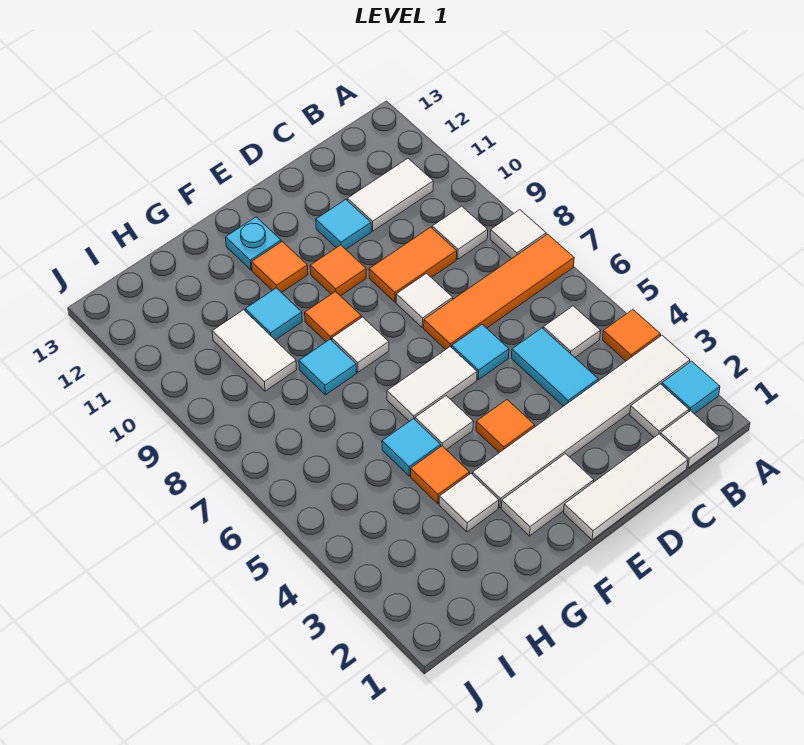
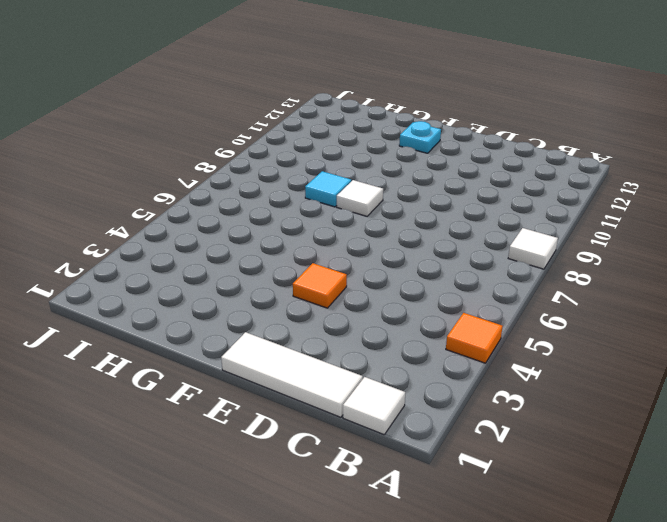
none -> cyan 1x1 tile [662,361,720,414]
none -> white 1x6 tile [472,335,690,508]
none -> orange 1x4 tile [424,234,574,349]
none -> white 1x1 tile [630,384,689,437]

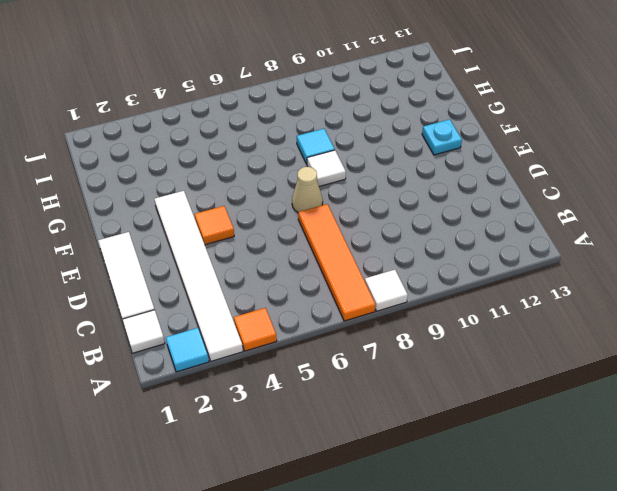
tan 1x1 cone [292,167,323,213] -> none
none -> white 1x1 tile [630,384,689,437]
none -> white 1x1 tile [543,306,601,357]
none -> white 1x1 tile [432,206,488,259]
none -> white 1x2 tile [347,158,433,231]

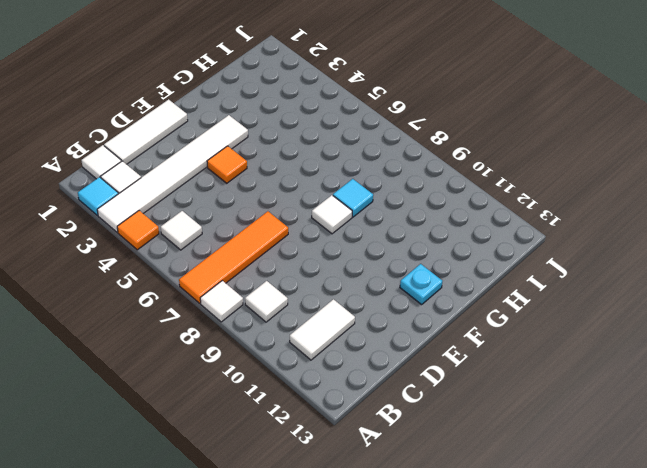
none -> cyan 1x2 tile [511,328,598,406]
none -> orange 1x2 tile [369,227,457,302]
none -> cyan 1x1 tile [452,325,509,380]
none -> white 1x1 tile [396,273,453,328]

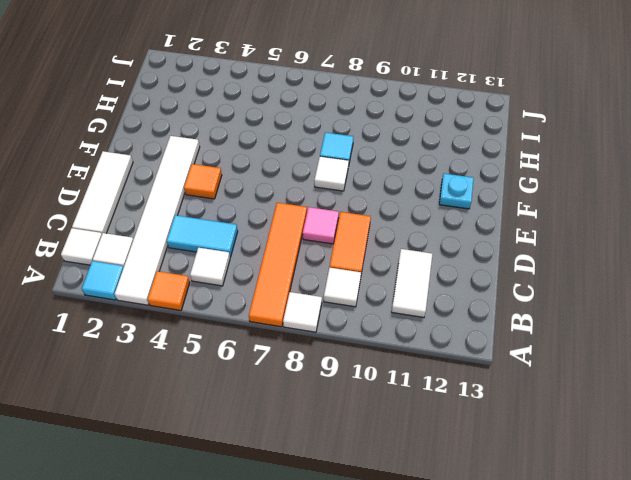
pink 1x1 tile [303,207,339,244] -> white 1x1 tile [396,273,453,328]
none -> cyan 1x1 tile [452,325,509,380]
none -> cyan 1x1 tile [316,200,371,249]
none -> white 1x2 tile [501,454,594,536]
none -> white 1x2 tile [387,347,477,421]

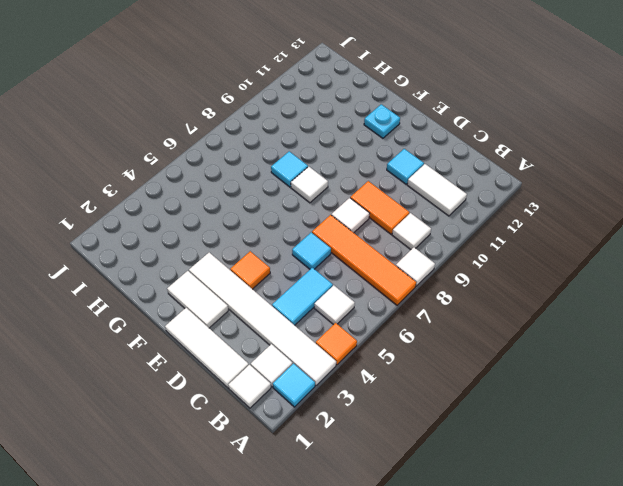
none -> white 1x2 tile [387,347,477,421]
none -> orange 1x1 tile [310,245,366,296]
none -> white 1x1 tile [415,396,473,450]
none -> orange 1x1 tile [305,292,361,342]

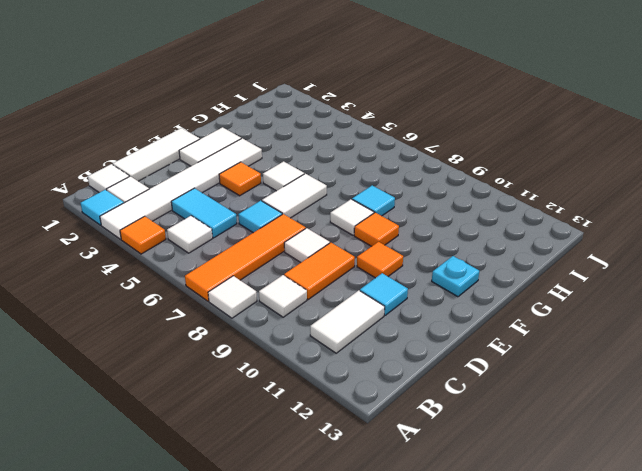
none -> orange 1x1 tile [252,241,308,293]
none -> white 1x1 tile [439,474,499,532]
none -> orange 1x1 tile [411,446,470,504]
none -> cyan 1x1 tile [382,419,441,476]

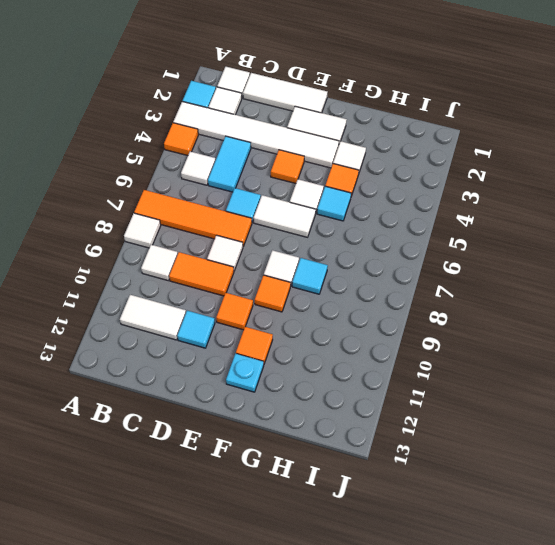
none -> cyan 1x1 tile [245,288,302,340]
none -> white 1x2 tile [212,310,297,391]

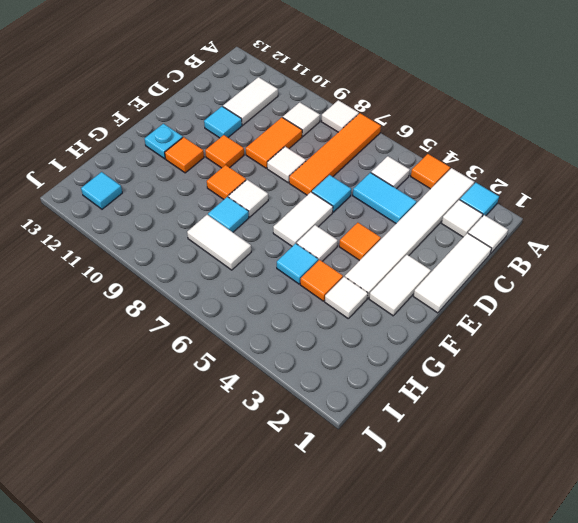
white 1x2 tile [187,215,251,270] -> white 1x2 tile moved to [212,310,297,391]
cyan 1x1 tile [81,172,122,209] -> cyan 1x1 tile moved to [245,288,302,340]

